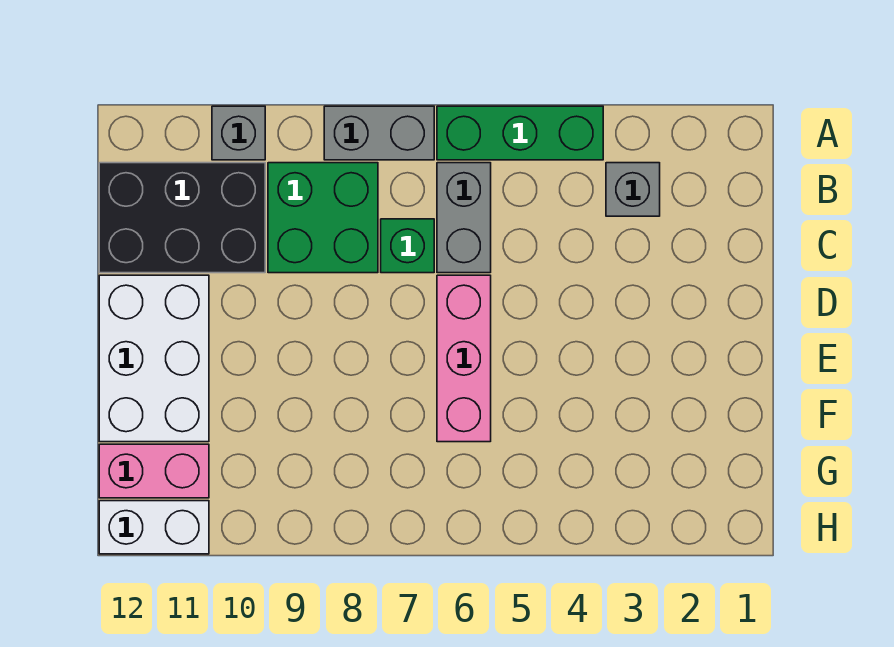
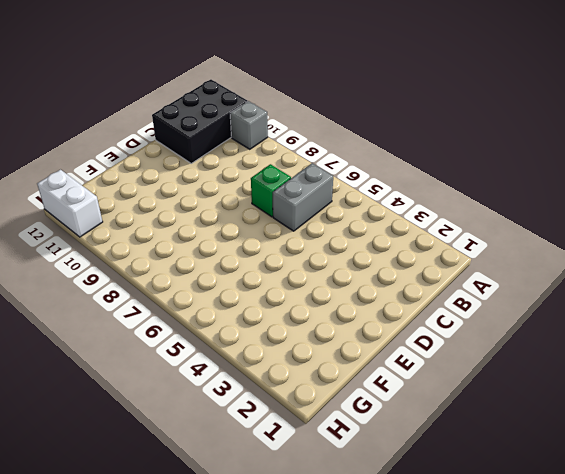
black 2x3 brick [152,80,248,163] -> black 2x3 brick turned to [99,163,265,273]
none -> green 1x3 brick [437,106,603,160]
none -> grey 1x2 brick [324,106,434,160]
none -> grey 1x1 brick [606,163,660,216]

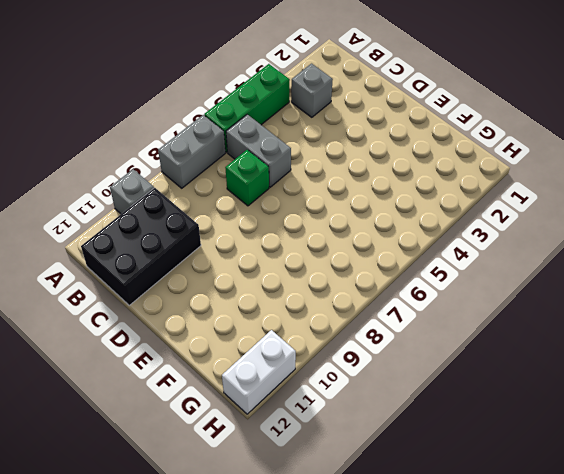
none -> green 2x2 brick [268,163,378,273]
none -> pink 1x3 brick [437,275,491,442]
none -> white 2x3 brick [99,275,209,442]

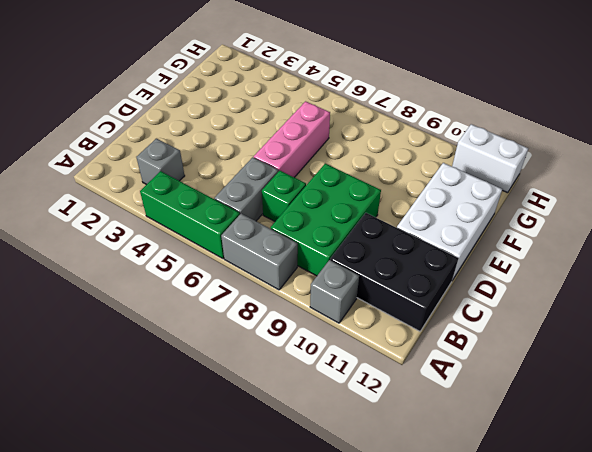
green 2x3 brick [270,163,381,276] -> green 2x2 brick [268,163,378,273]
none -> pink 1x2 brick [99,444,209,498]

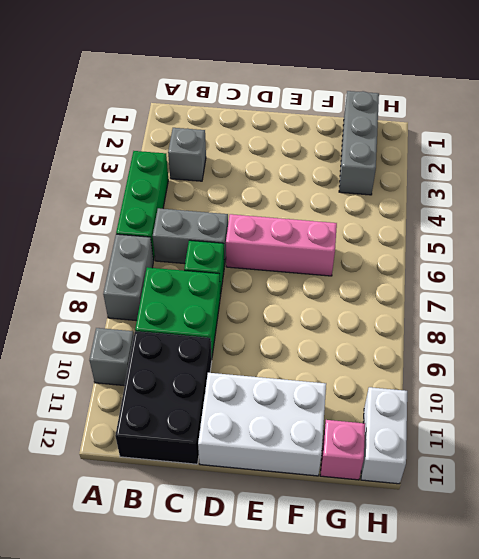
grey 1x3 brick [339,91,379,195] -> none
pink 1x1 brick [320,420,365,480] -> pink 1x2 brick [99,444,209,498]

